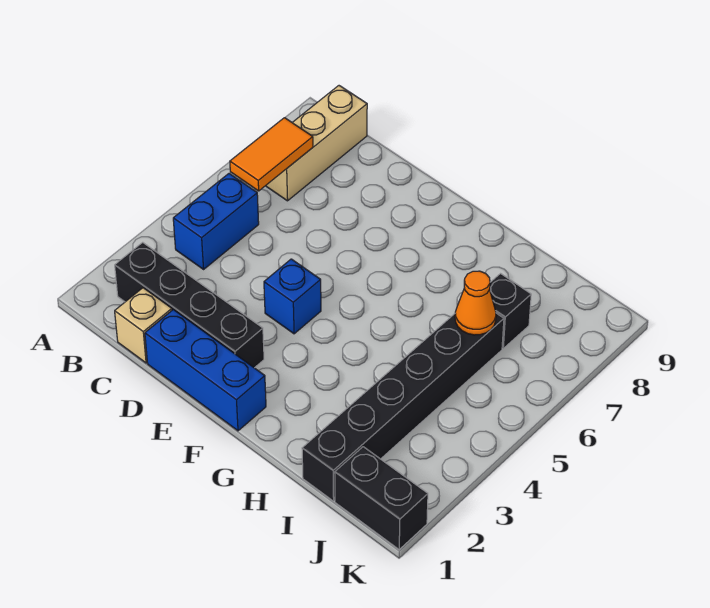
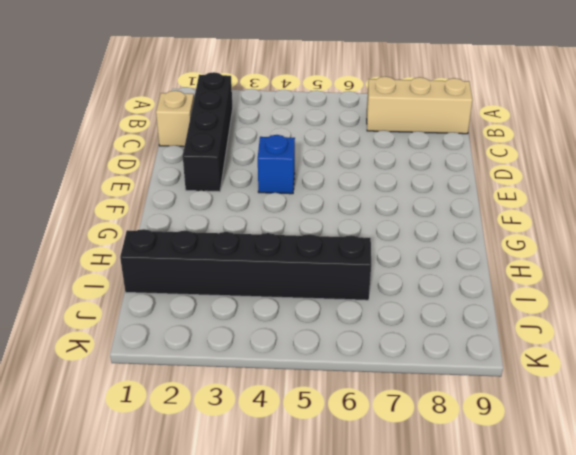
none -> blue 1x2 brick [173,173,259,269]
none -> blue 1x3 brick [145,310,266,431]

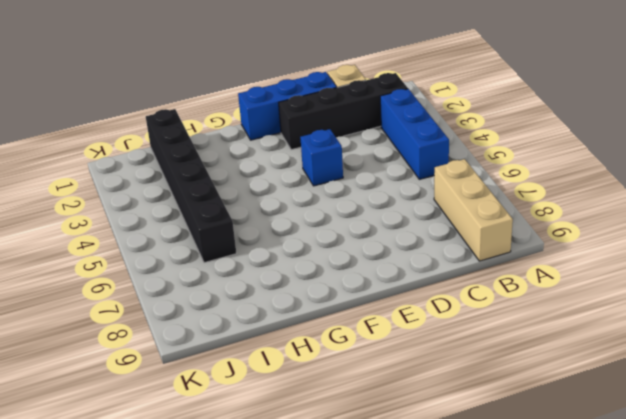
blue 1x3 brick [380,89,449,179] -> blue 1x2 brick [173,173,259,269]
none -> black 1x1 brick [490,274,531,348]
none -> black 1x2 brick [335,447,428,549]

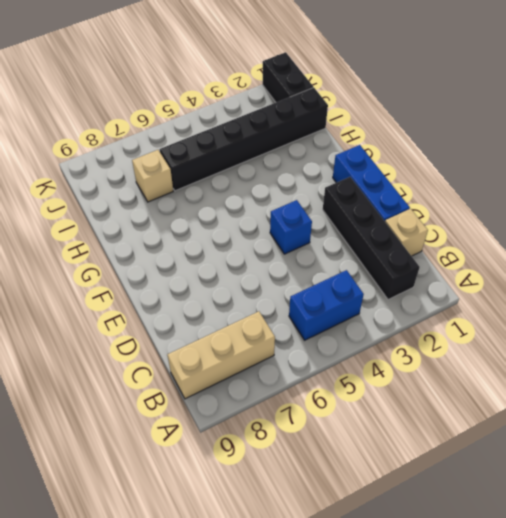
tan 1x1 brick [132,150,173,202] -> black 1x1 brick [490,274,531,348]
none -> orange 1x2 tile [230,118,313,191]
none -> orange 1x1 cone [455,271,496,335]

